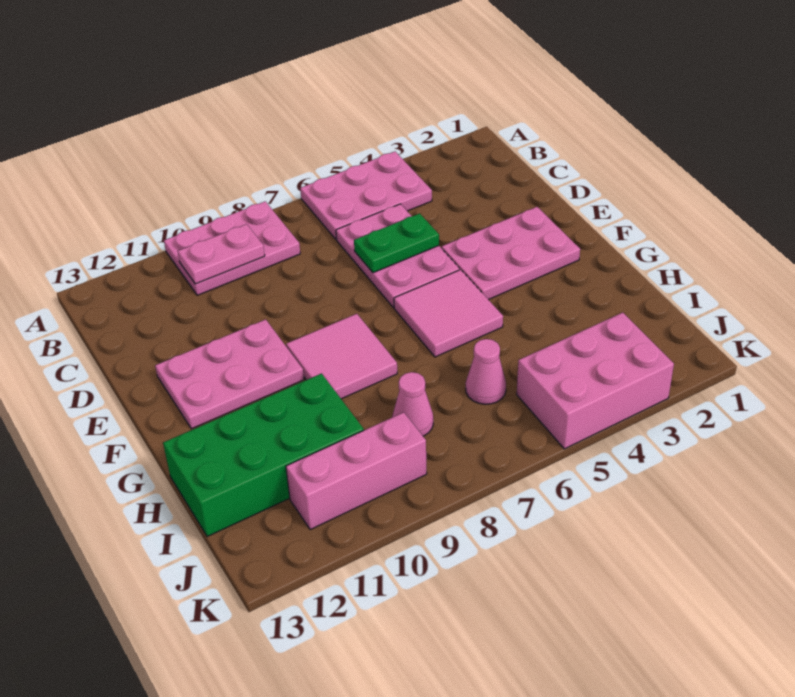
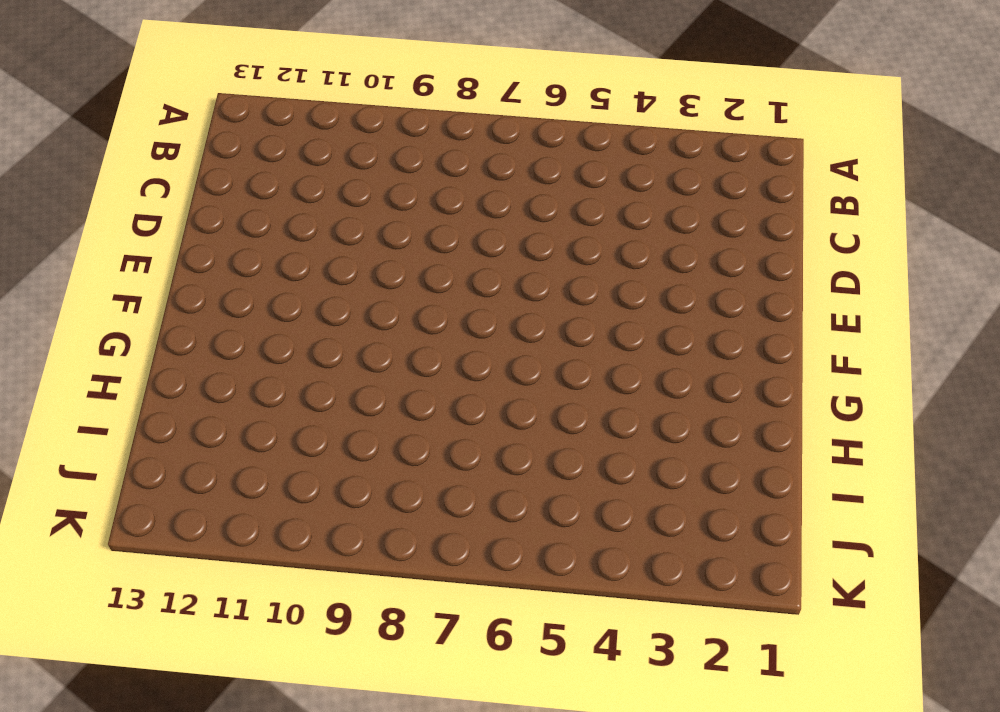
none -> pink 2x3 plate [300,152,432,240]
none -> pink 2x3 plate [164,201,300,295]
none -> pink 2x3 plate [336,204,460,308]

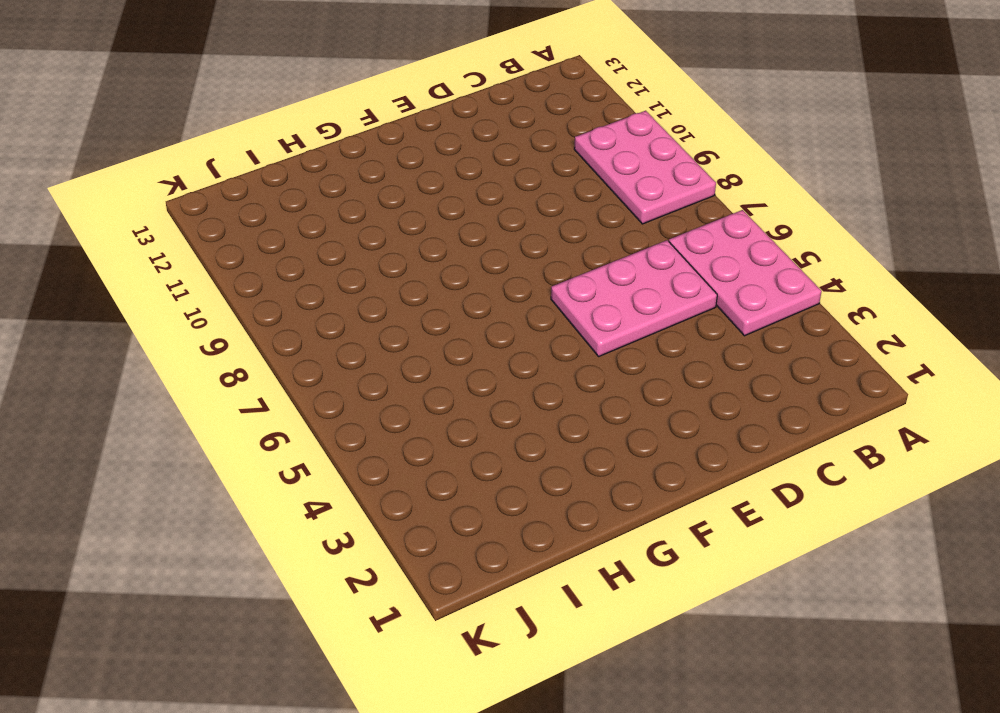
none -> pink 2x3 plate [442,207,580,300]
none -> pink 2x3 plate [155,319,304,429]
none -> pink 2x2 tile [394,270,503,357]

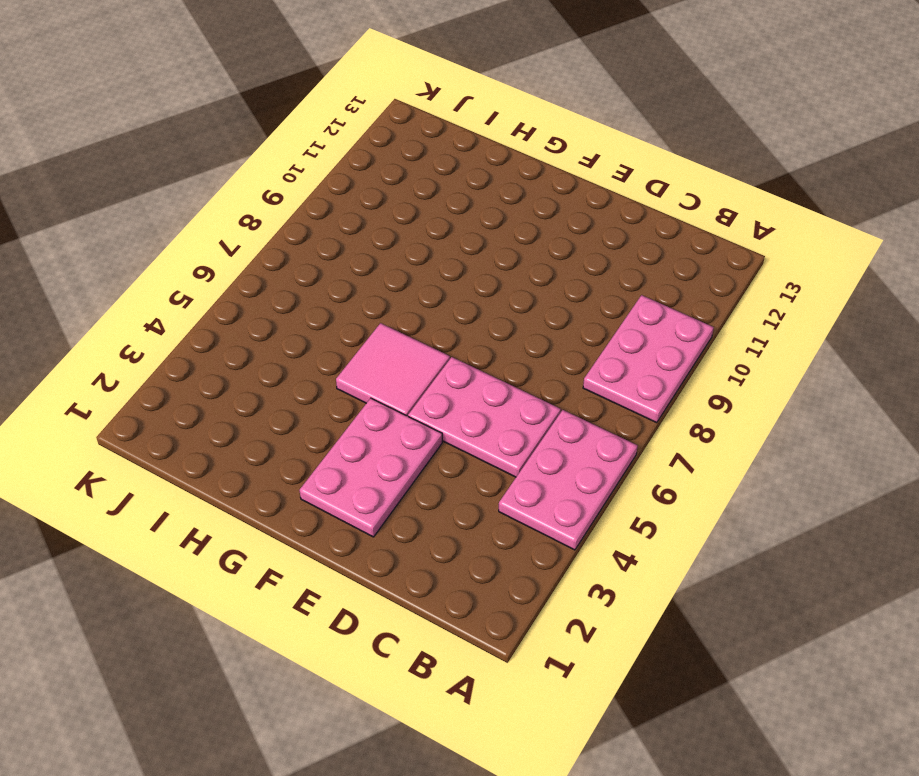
none -> pink 2x3 plate [155,319,304,429]
none -> pink 2x2 tile [286,314,397,399]
none -> green 2x4 brick [163,374,364,537]

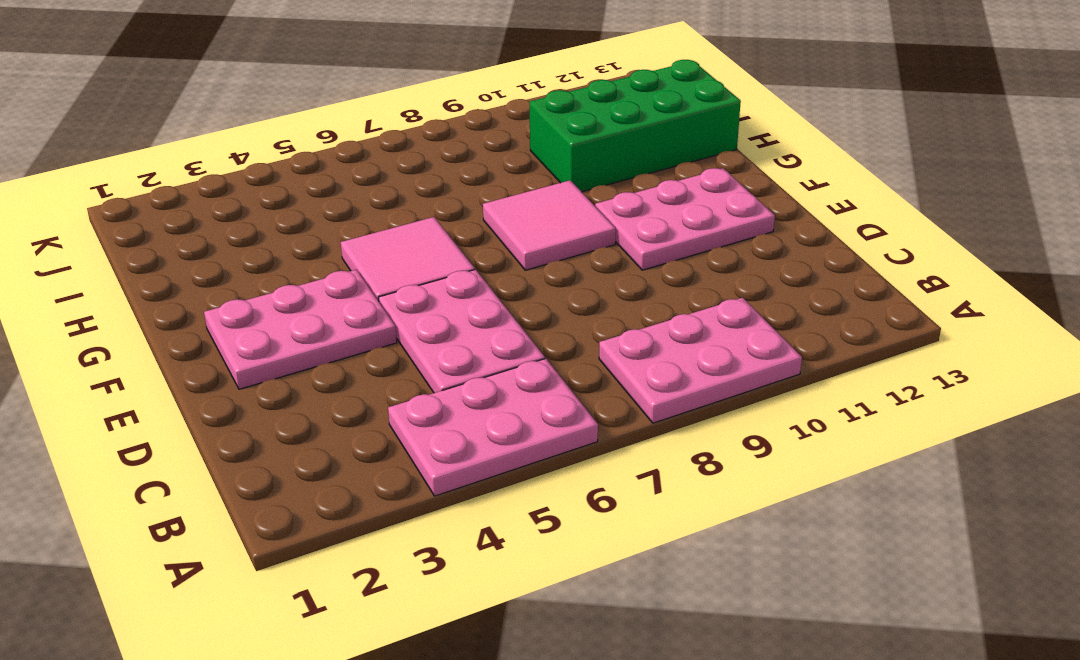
none -> pink 1x1 cone [466,339,506,404]
none -> pink 1x1 cone [392,372,433,436]
none -> pink 2x3 brick [517,313,674,449]

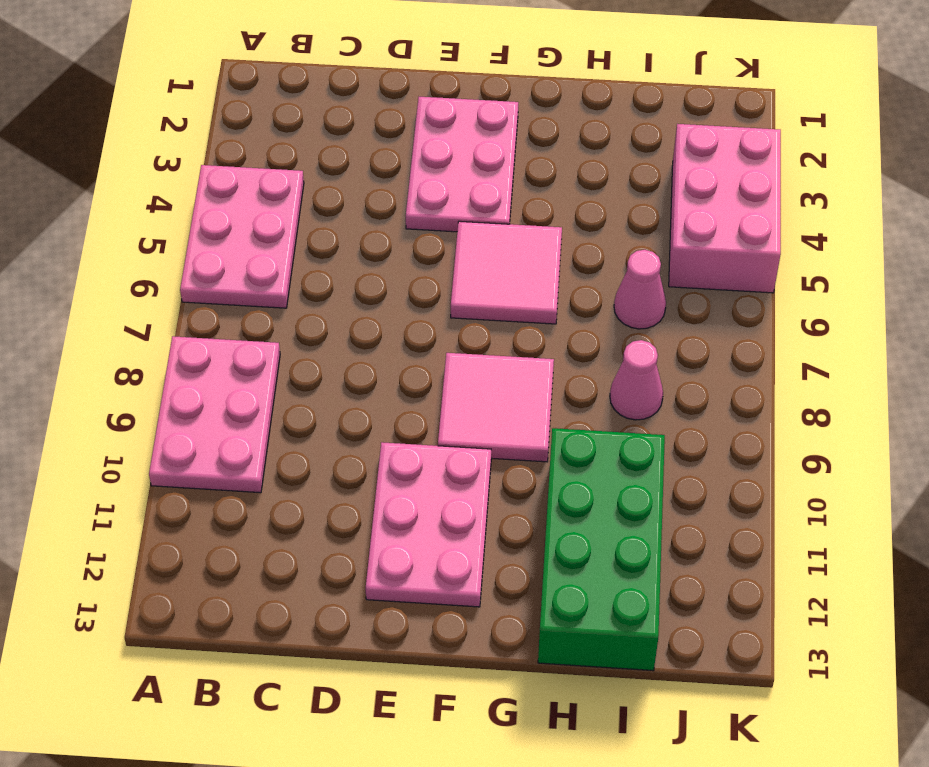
none -> pink 2x3 plate [336,204,460,308]
none -> pink 1x3 brick [286,412,427,530]
none -> pink 1x2 plate [178,224,265,284]

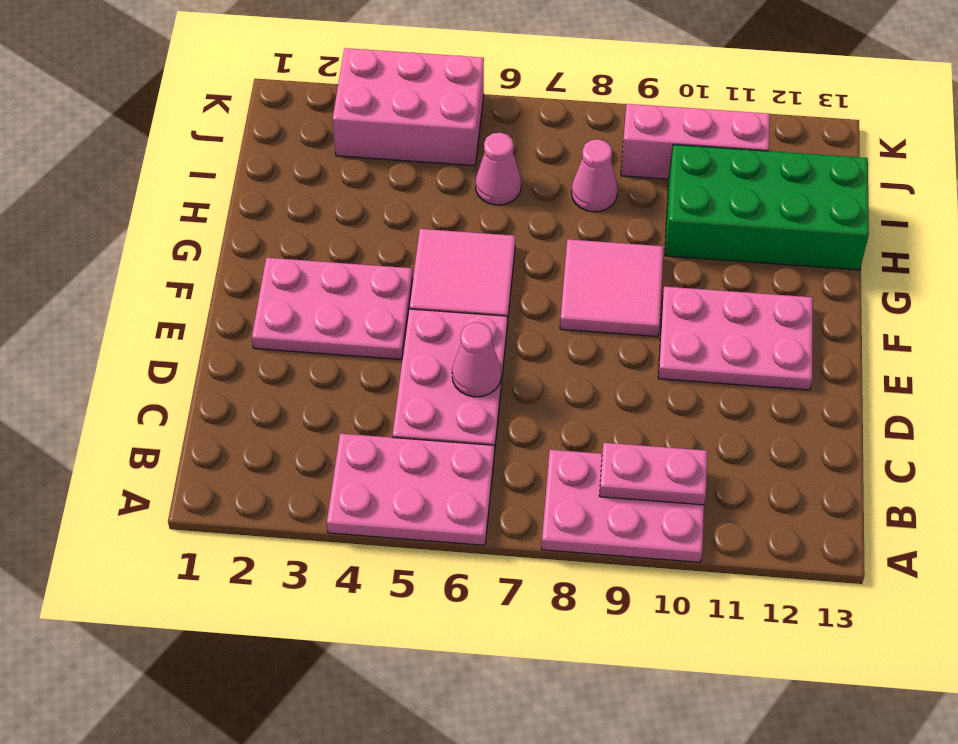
pink 1x1 cone [452,322,501,397] -> green 1x2 plate [354,213,439,273]

